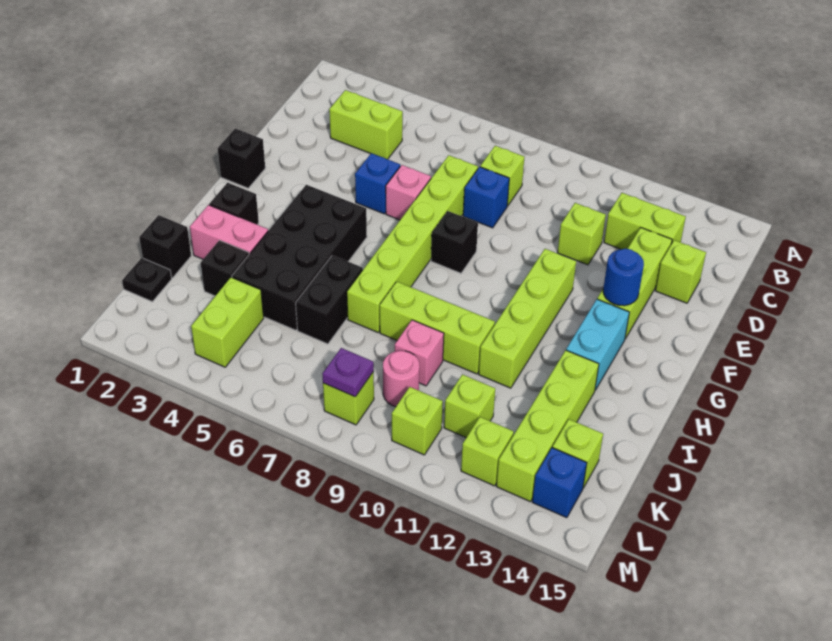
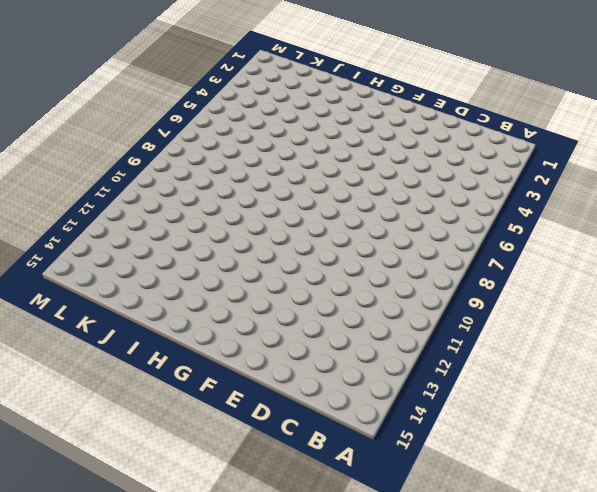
none -> lime 1x2 brick [329,90,403,159]
none -> lime 1x1 brick [480,146,524,206]
none -> lime 1x2 brick [604,193,686,249]
none -> lime 1x6 brick [347,155,478,332]

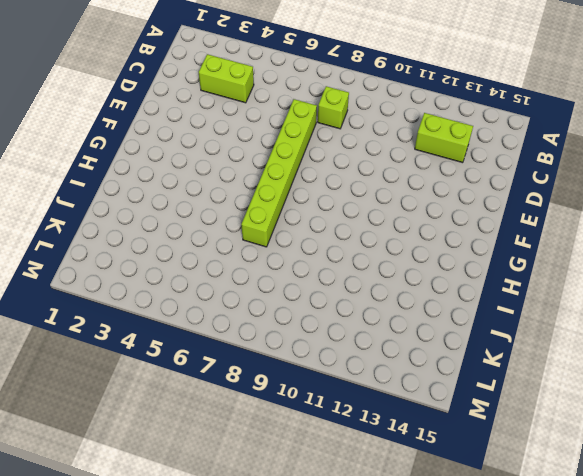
none -> blue 1x1 brick [463,167,509,228]
none -> lime 1x1 brick [558,203,606,265]
none -> lime 1x3 brick [597,228,672,339]
none -> lime 1x1 brick [655,240,706,303]

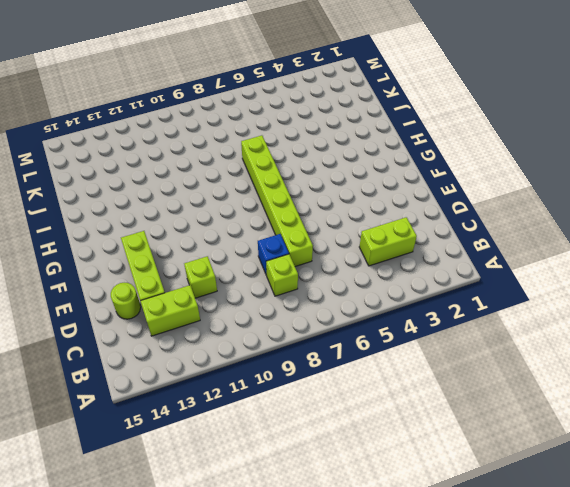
lime 1x1 round brick [111,283,141,319] -> lime 1x1 brick [655,240,706,303]
none -> blue 1x1 brick [355,153,400,214]
none -> pink 1x1 brick [386,165,431,220]
none -> black 1x1 brick [218,129,265,188]
none -> black 1x1 brick [431,211,478,273]

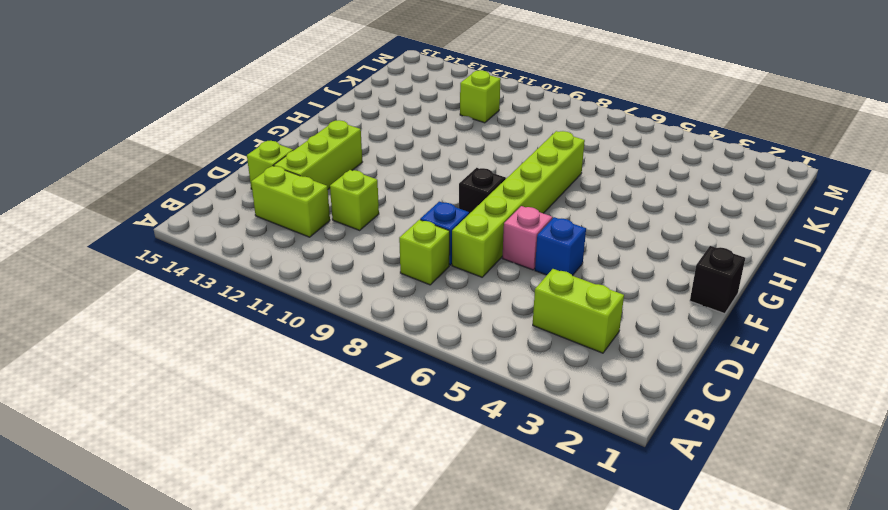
none -> lime 1x4 brick [479,249,576,388]
none -> black 2x4 brick [232,185,367,330]
none -> cyan 1x2 brick [566,299,629,390]
none -> black 1x1 brick [209,183,259,225]

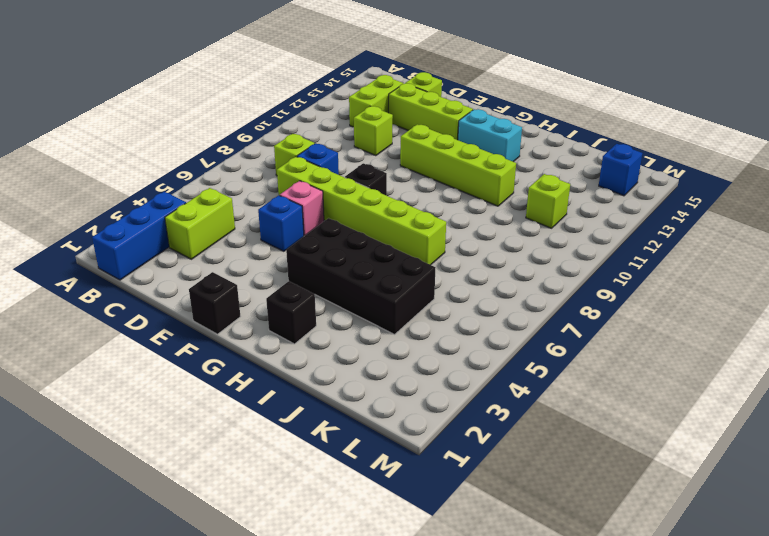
blue 1x3 brick [92,192,186,280] -> none
none -> pink 1x2 brick [190,205,268,259]
none -> black 1x2 brick [296,255,363,344]
none -> lime 1x3 brick [380,282,495,374]
none -> lime 1x4 brick [496,350,599,502]

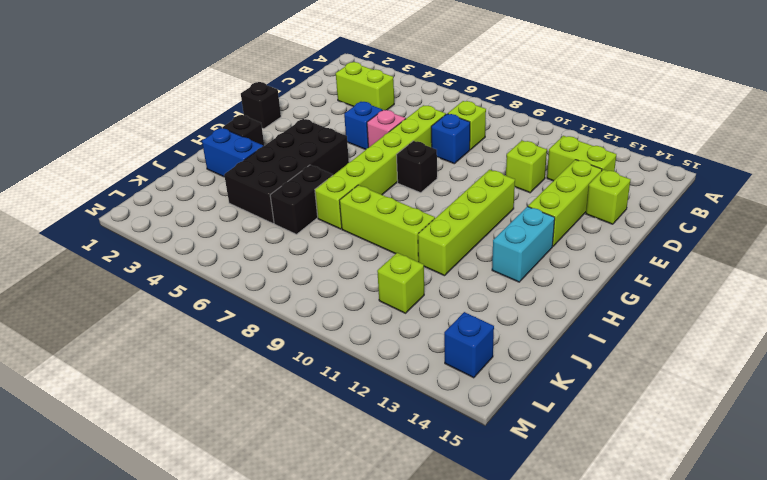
blue 1x2 brick [202,128,263,177] -> pink 1x2 brick [190,205,268,259]
none -> lime 1x4 brick [496,350,599,502]
none -> black 1x1 brick [139,215,191,278]
none -> black 1x1 brick [201,240,249,296]
none -> pink 1x1 brick [395,320,444,386]

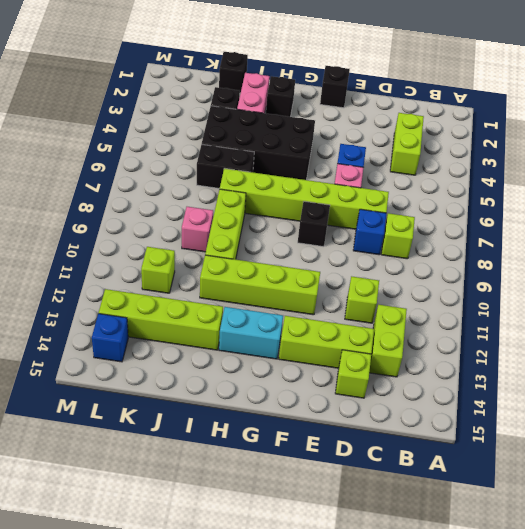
none -> black 1x1 plate [122,258,172,302]
none -> lime 1x2 brick [191,277,264,367]
none -> pink 1x1 round brick [383,351,419,407]
none -> lime 1x1 brick [552,419,603,488]

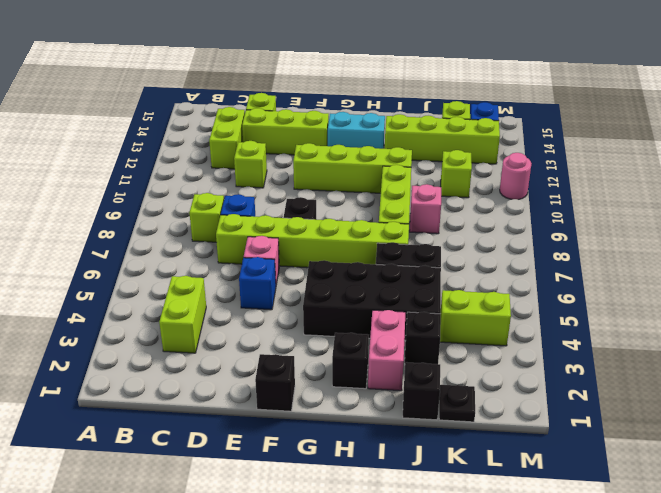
pink 1x1 round brick [500,153,532,200] -> pink 1x1 round brick moved to [383,351,419,407]
none -> lime 1x1 brick [323,372,374,425]
none -> lime 1x1 brick [392,387,443,455]
none -> lime 1x1 brick [461,417,514,486]
none -> blue 1x1 round brick [603,249,644,306]

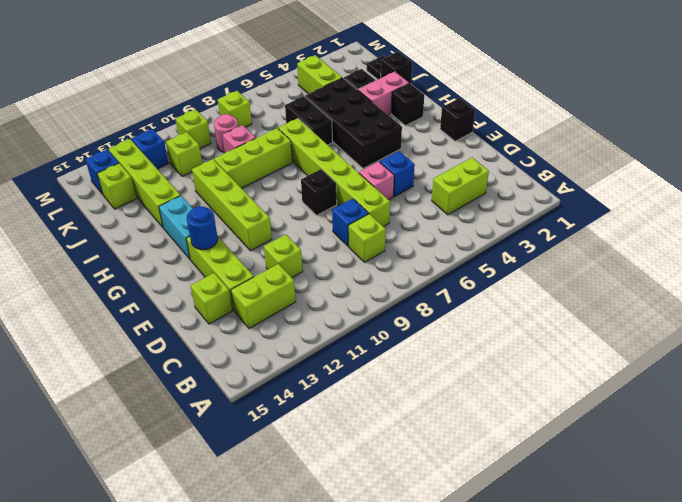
blue 1x1 brick [131,129,169,169] -> lime 1x1 brick [461,417,514,486]
none -> purple 1x1 plate [322,348,374,397]

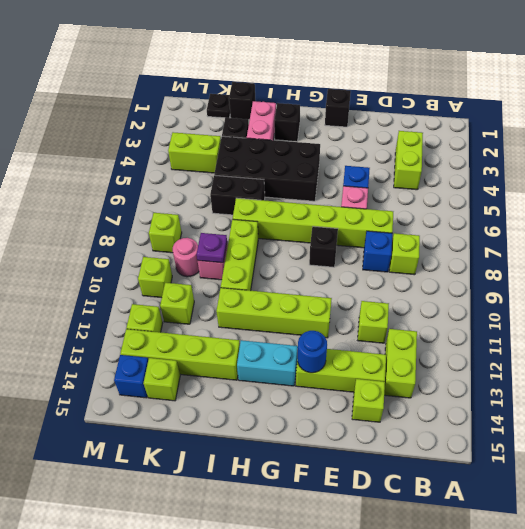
purple 1x1 plate [197,233,227,263] -> purple 1x1 plate moved to [322,348,374,397]

